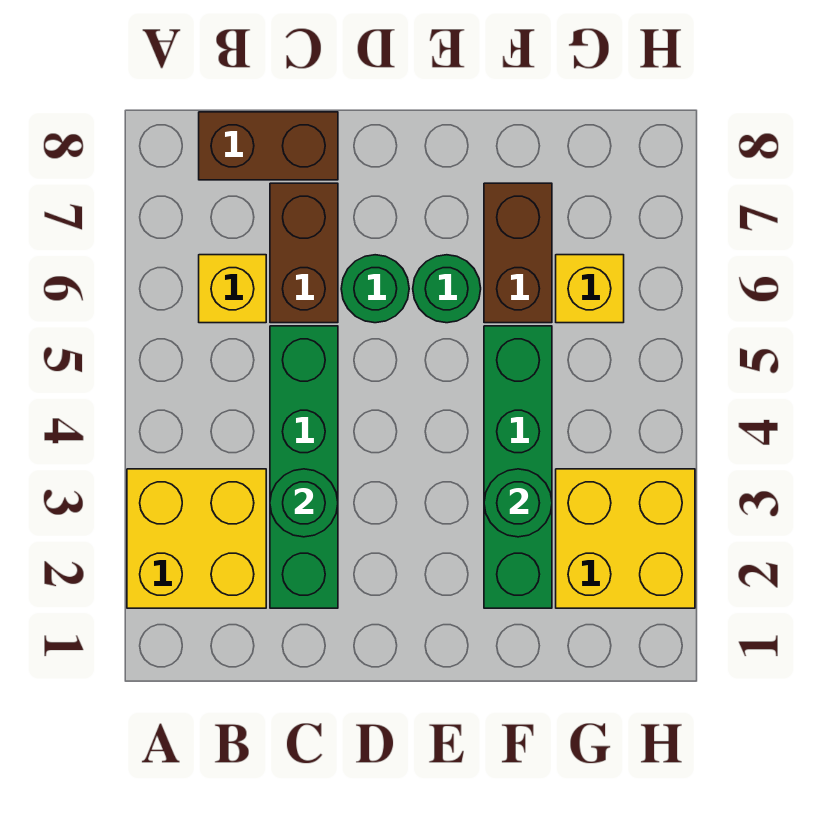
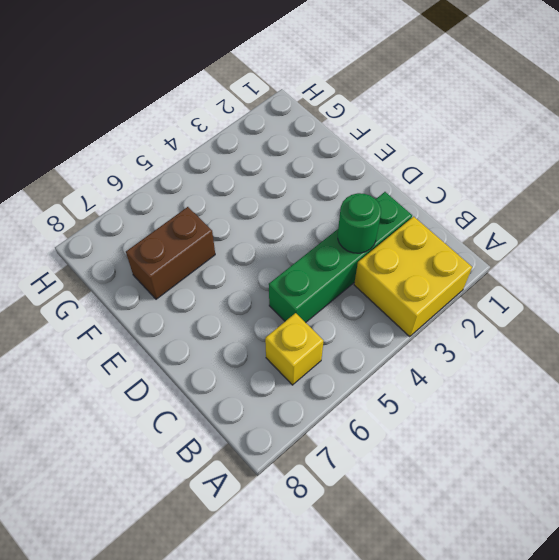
none -> brown 1x2 brick [199,112,338,180]
none -> brown 1x2 brick [270,183,338,323]
none -> green 1x1 round brick [341,255,409,323]

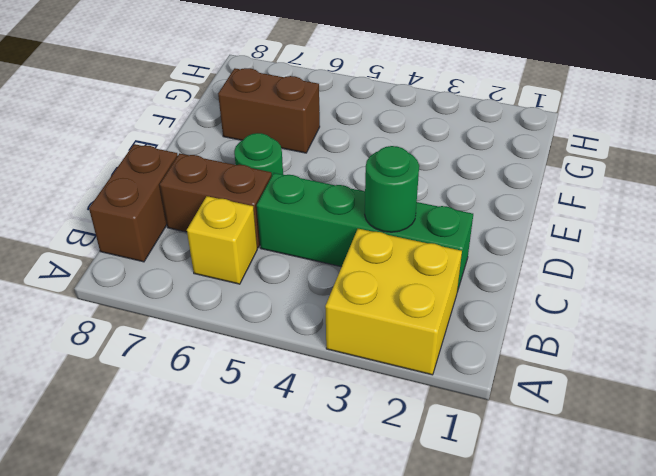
none -> green 1x1 round brick [413,255,481,323]
none -> green 1x4 brick [484,326,552,608]
none -> yellow 2x2 brick [556,469,695,608]

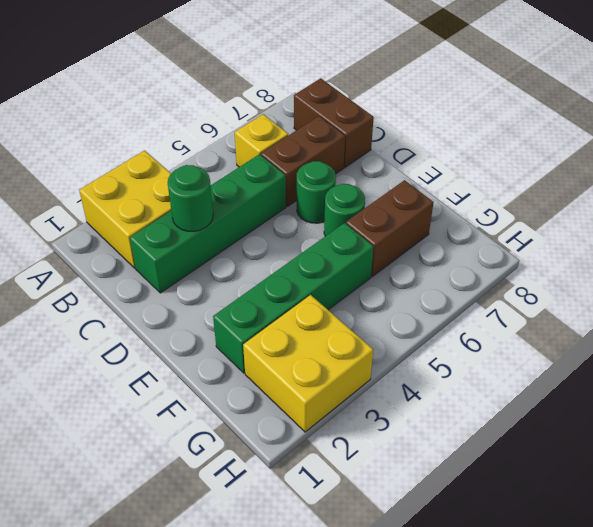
none -> yellow 1x1 brick [556,255,624,323]
none -> green 1x1 round brick [484,469,552,537]

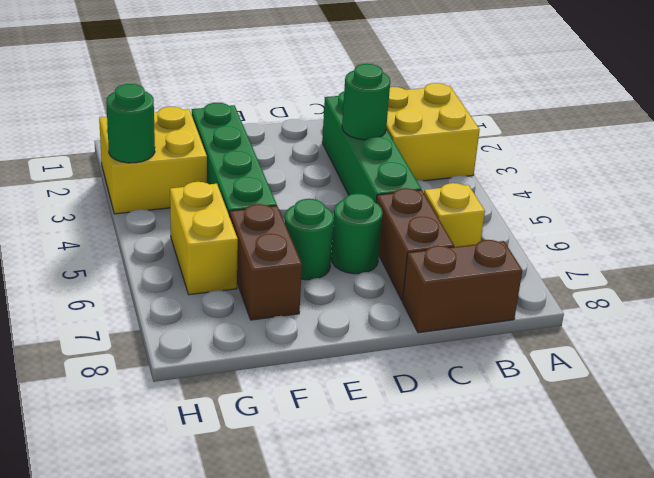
yellow 1x2 brick [170,182,238,295] -> yellow 1x1 brick [556,255,624,323]
green 1x1 round brick [106,84,155,163] -> green 1x1 round brick moved to [484,469,552,537]

